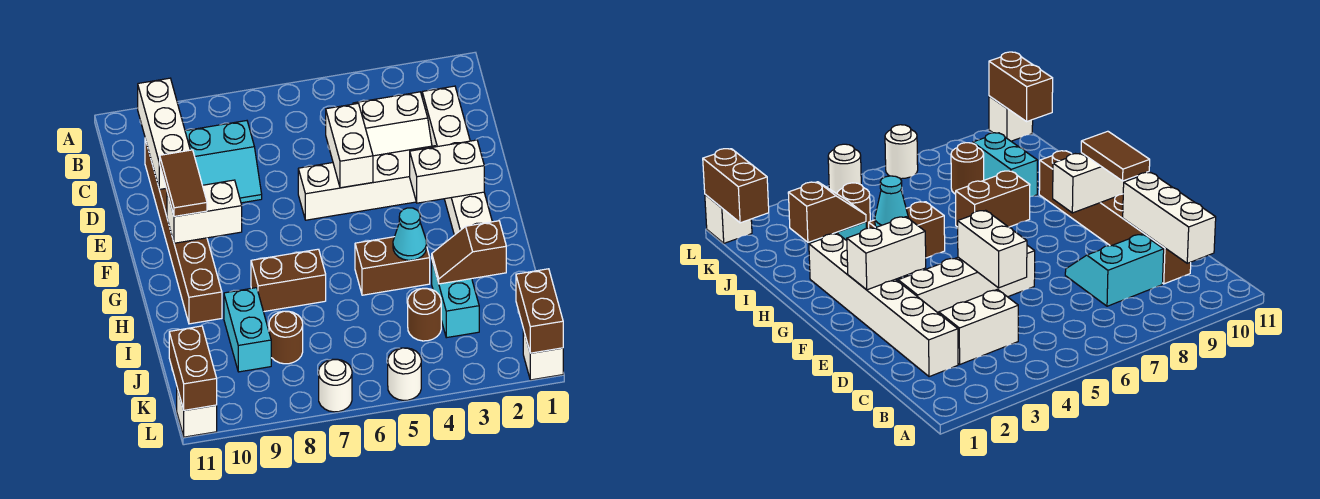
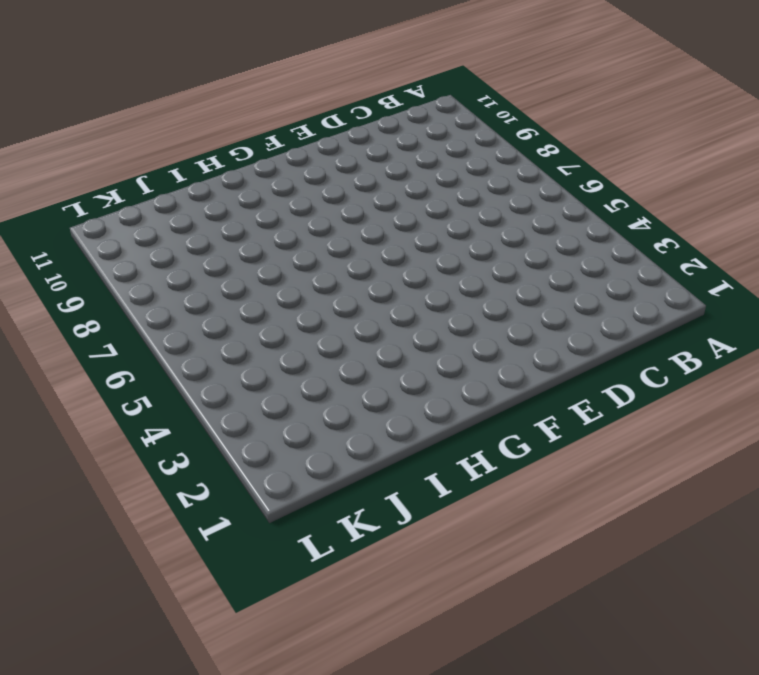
none -> white 1x6 brick [422,86,492,235]
none -> white 2x2 slope [353,92,432,156]
none -> cyan 2x2 slope [185,121,262,203]

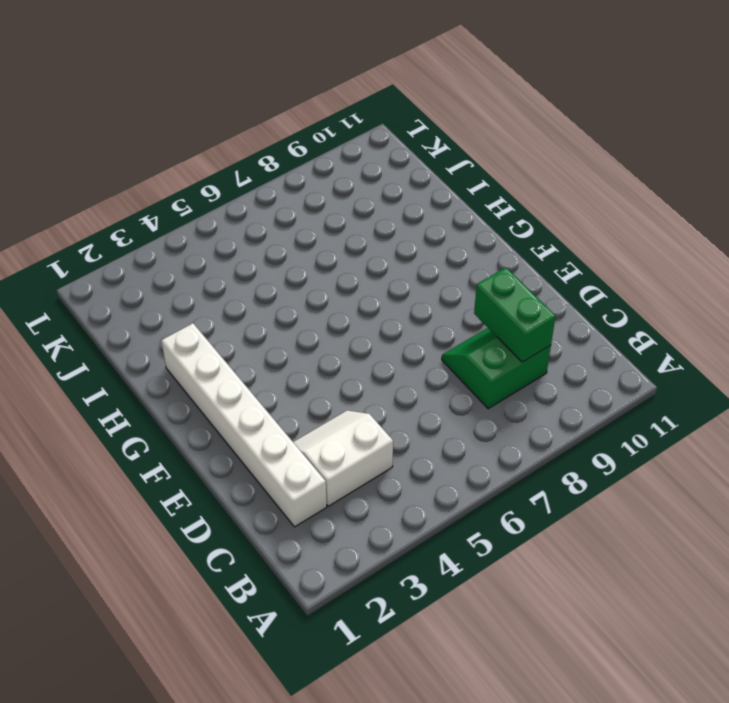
green 2x2 slope [442,328,551,409] -> cyan 2x2 slope [185,121,262,203]
green 1x2 brick [474,268,556,362] -> none
none -> brown 1x6 brick [145,139,222,324]
none -> white 1x4 brick [298,146,436,220]
none -> brown 1x2 brick [355,237,430,295]

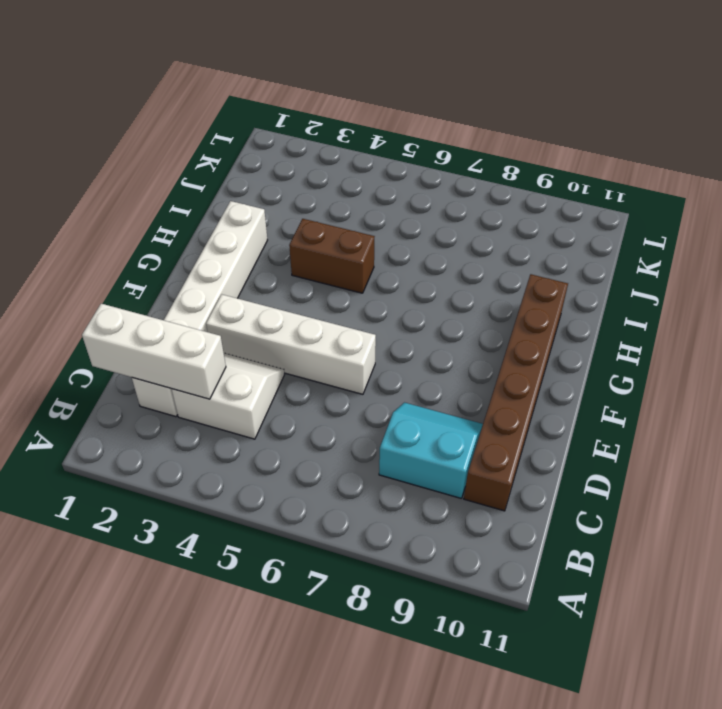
white 1x3 brick [82,304,226,399] -> white 1x3 brick turned to [138,78,190,190]
none -> brown 1x2 brick [251,249,326,312]
none -> cyan 1x2 brick [432,261,479,338]
none -> cyan 1x2 brick [224,288,271,372]

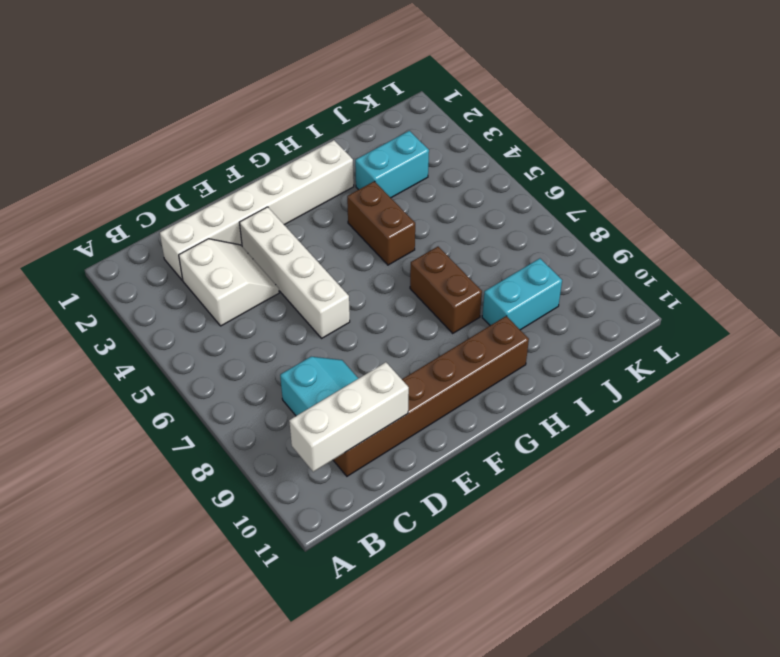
none -> brown 1x1 round brick [408,288,441,341]
none -> brown 1x1 round brick [269,311,303,364]
none -> white 1x1 brick [523,329,563,380]

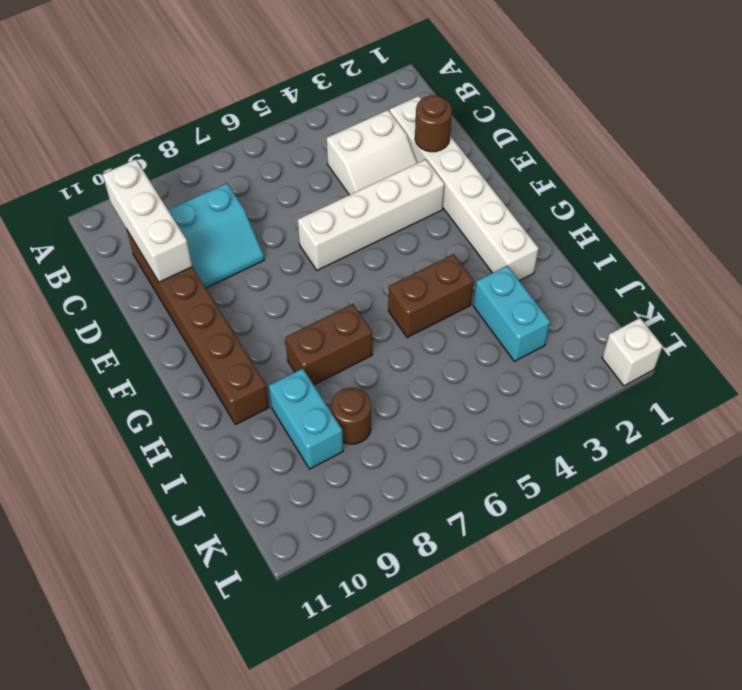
brown 1x1 round brick [415,95,452,152] -> brown 1x1 round brick moved to [408,288,441,341]
none -> white 1x1 round brick [388,348,421,400]
none -> white 1x1 round brick [319,359,352,412]
none -> white 1x1 brick [177,388,217,437]

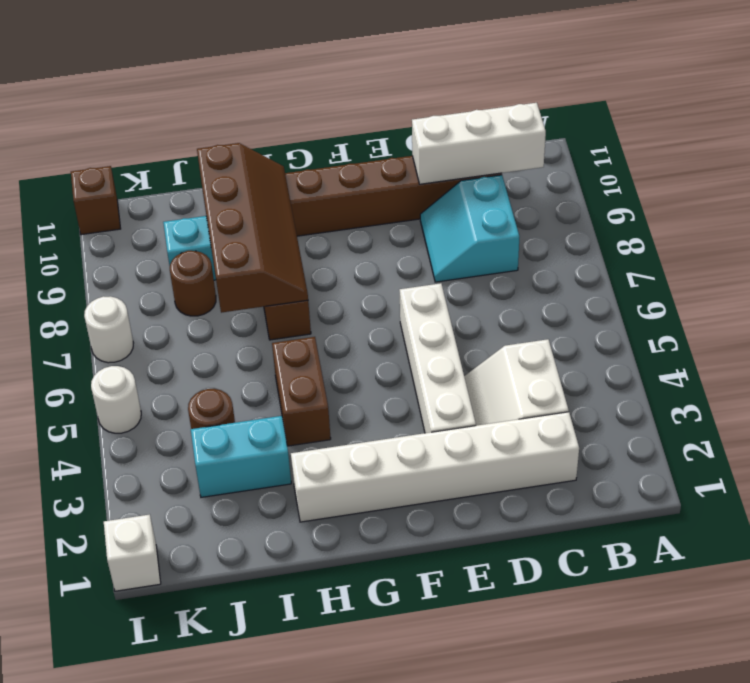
brown 2x4 slope [197,143,308,313] -> none
brown 1x1 brick [71,166,121,235] -> white 1x1 brick [177,388,217,437]
none -> white 1x2 brick [326,104,373,188]
none -> white 1x2 brick [410,140,484,203]
none -> white 1x2 brick [167,180,242,243]

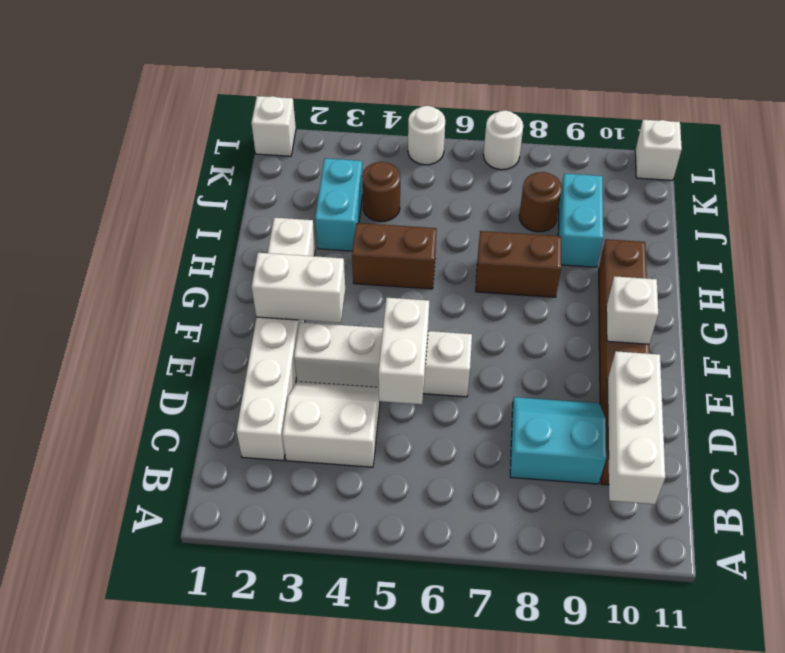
white 1x1 brick [606,276,658,344] -> white 1x2 brick [167,180,242,243]
none -> cyan 1x1 cone [393,208,427,260]
none -> brown 1x2 slope [432,221,506,284]
none -> brown 1x2 brick [516,269,563,353]

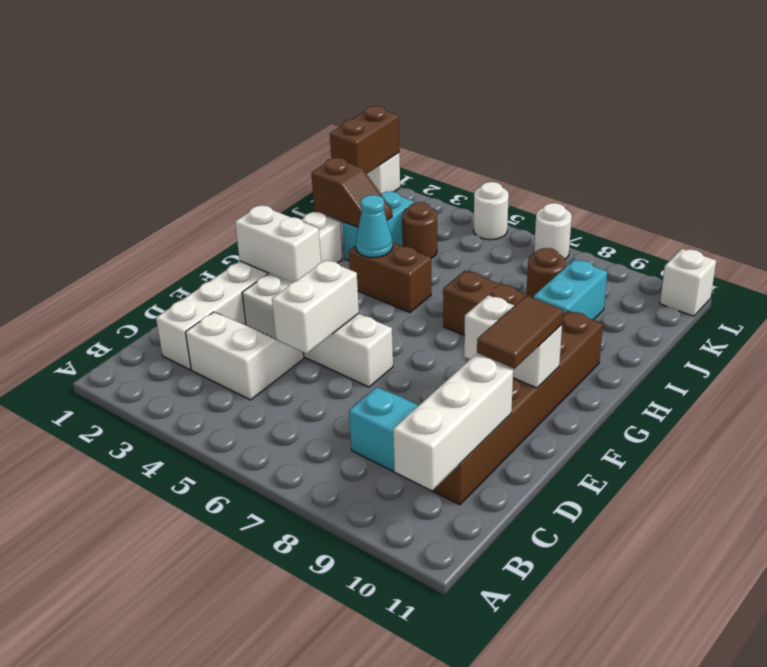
none -> brown 1x2 brick [169,326,217,410]

